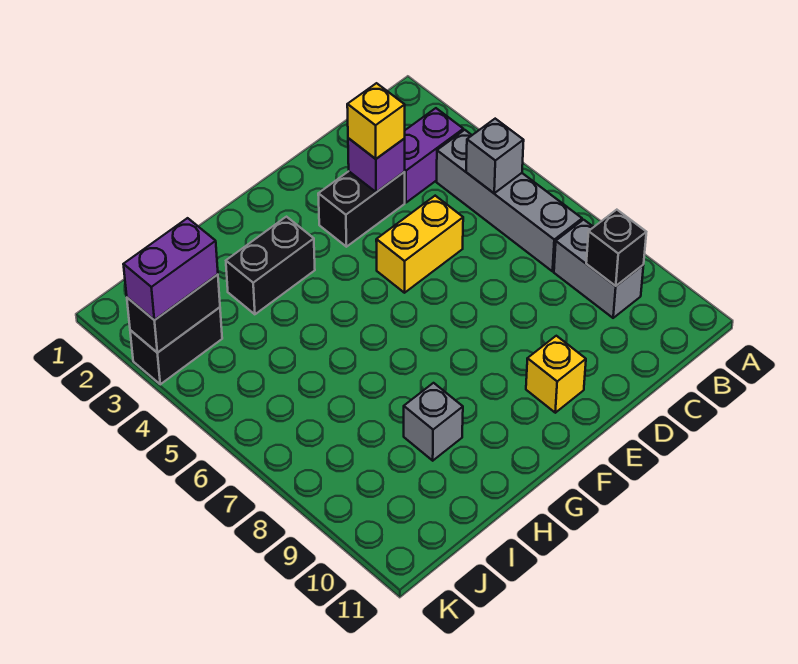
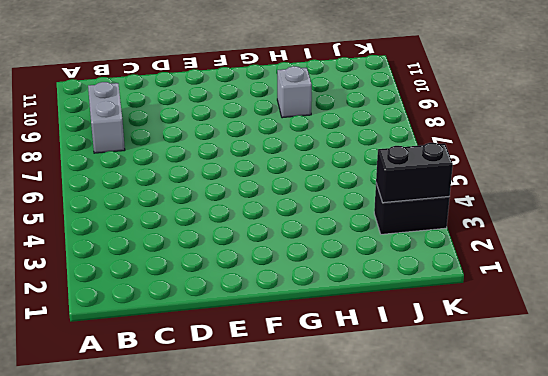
none -> purple 1x2 brick [404,108,463,203]
none -> grey 1x4 brick [437,130,582,271]
none -> black 1x2 brick [318,171,405,247]

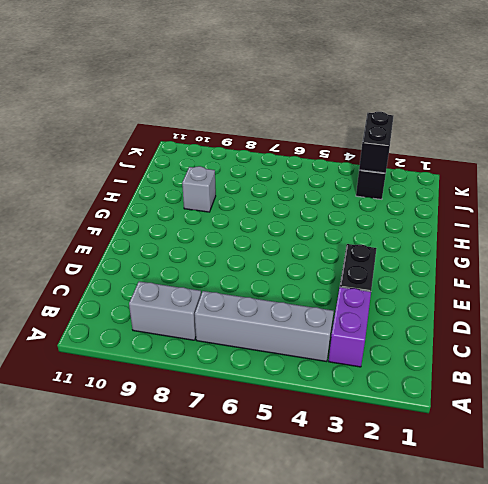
none -> yellow 1x2 brick [376,196,463,293]
none -> yellow 1x1 brick [526,336,586,413]
none -> black 1x2 brick [226,217,315,314]

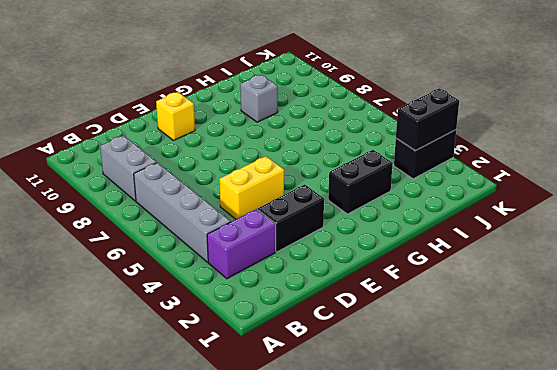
none -> grey 1x1 brick [466,119,524,193]
none -> black 1x1 brick [586,210,646,286]
none -> purple 1x1 brick [348,138,405,192]

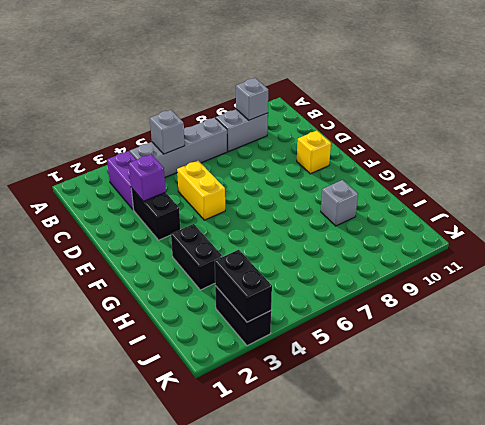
grey 1x1 brick [236,78,268,120] -> black 1x1 brick [586,210,646,286]
none -> yellow 1x1 brick [347,83,405,159]
none -> purple 1x2 brick [123,218,218,320]

